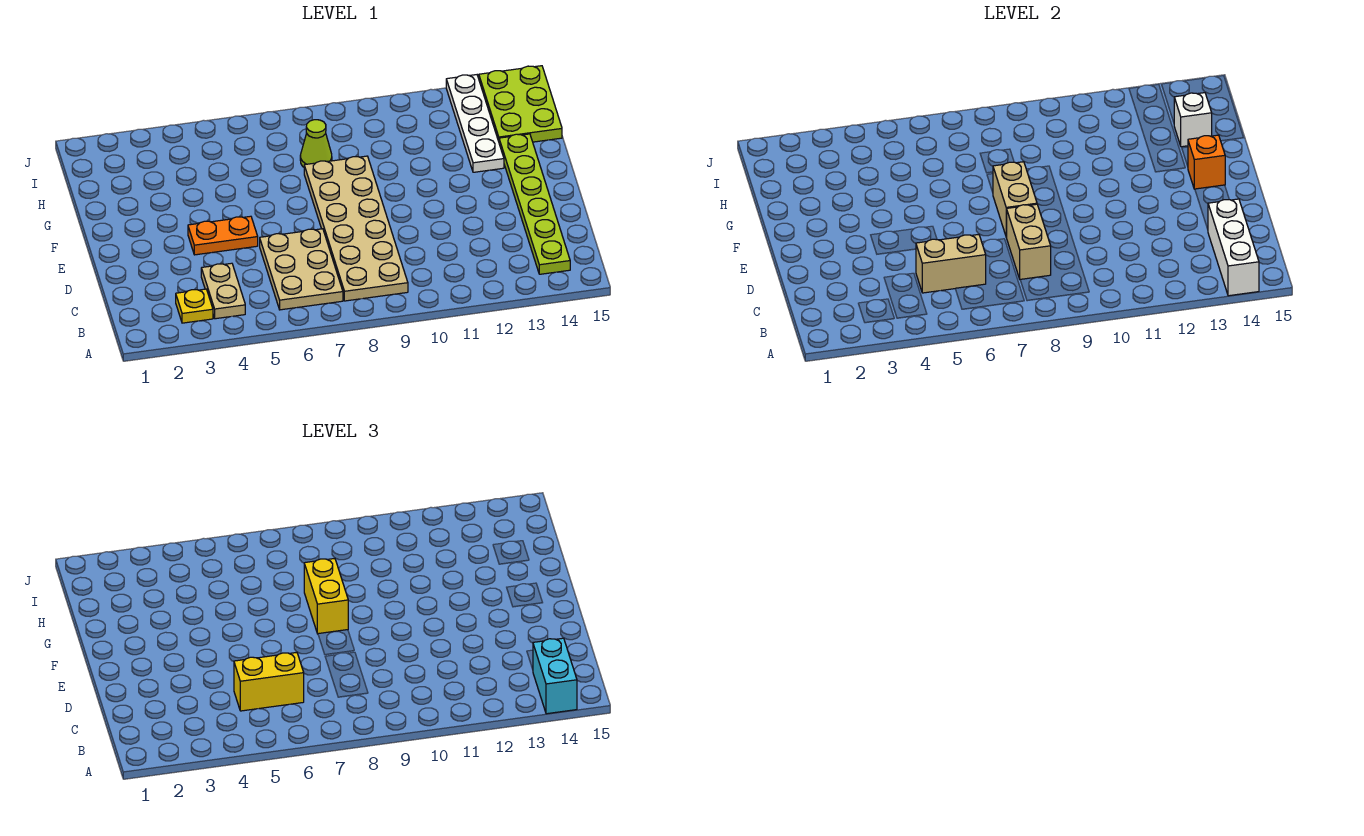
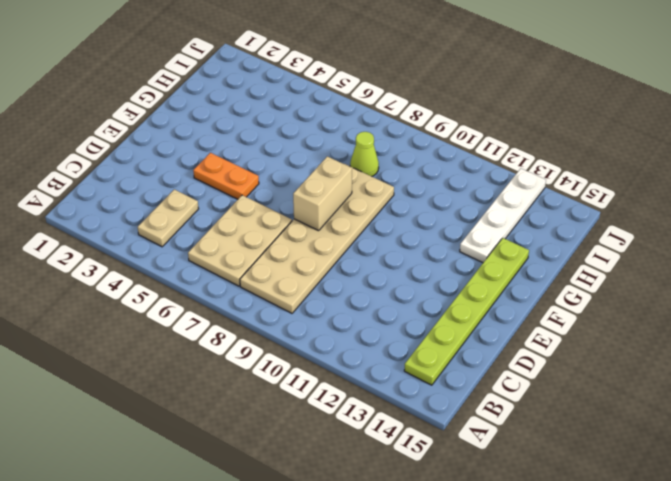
none -> yellow 1x1 plate [176,289,213,323]
none -> lime 2x3 plate [479,66,562,142]
none -> white 1x3 brick [1208,199,1259,296]

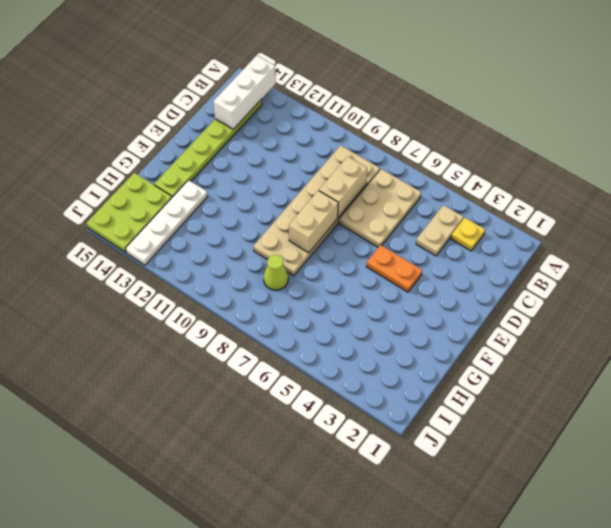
none -> tan 1x2 brick [916,235,986,293]
none -> orange 1x1 brick [1188,135,1225,189]
none -> white 1x1 brick [1174,93,1212,147]

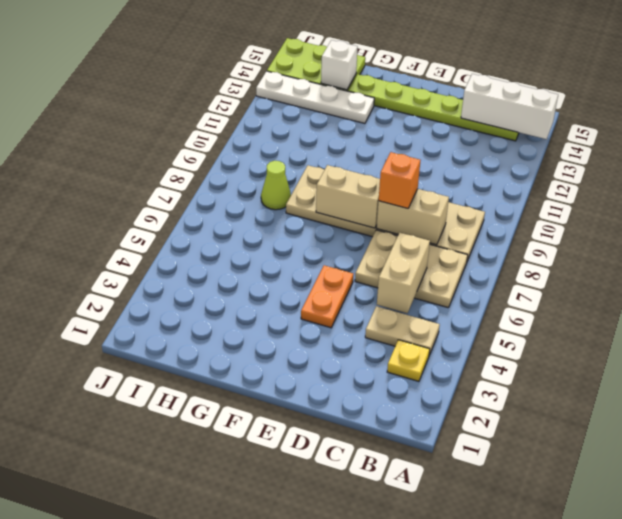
orange 1x1 brick [379,152,421,208] -> orange 1x1 brick moved to [1188,135,1225,189]
none -> cyan 1x2 brick [533,638,577,714]
none -> yellow 1x2 brick [234,653,304,711]
none -> yellow 1x2 brick [304,559,348,634]

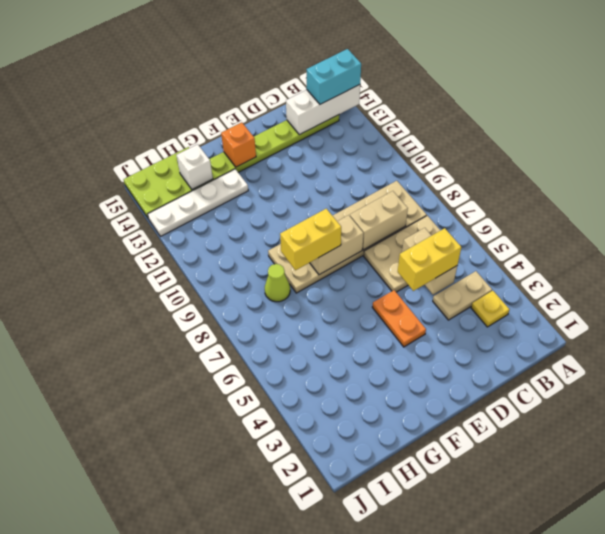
yellow 1x2 brick [398,228,461,291] -> yellow 1x2 brick turned to [234,653,304,711]

